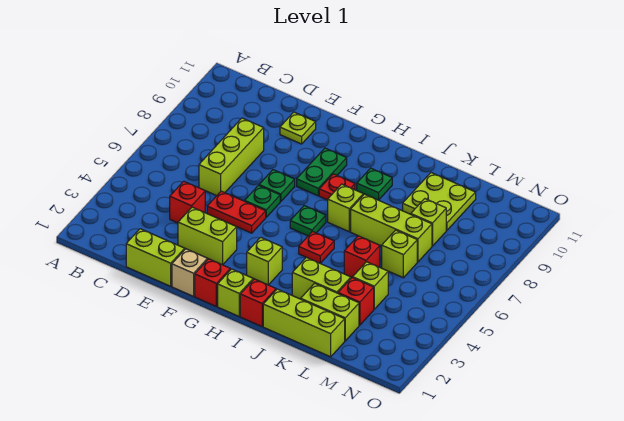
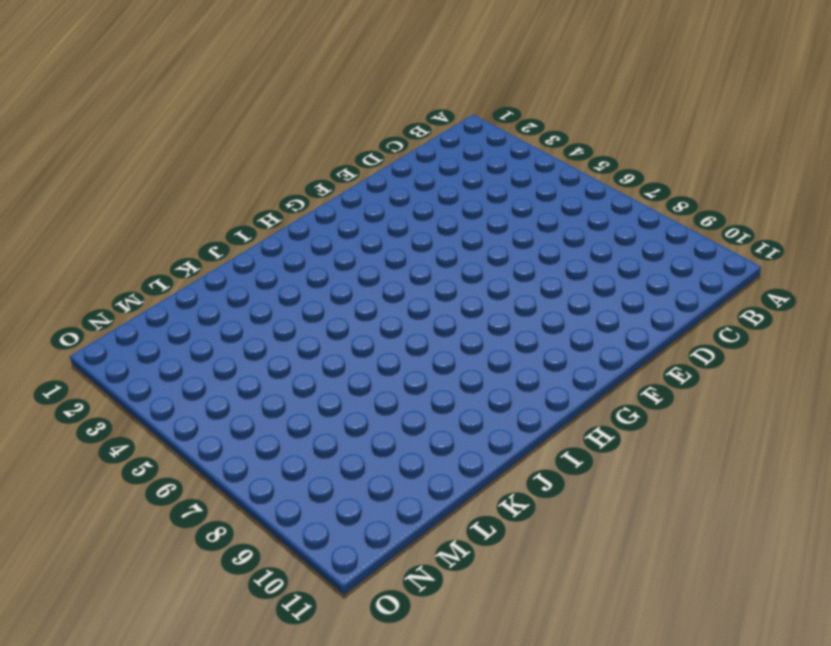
none -> lime 1x2 brick [126,229,185,286]
none -> red 1x1 brick [170,181,205,223]
none -> lime 1x3 brick [199,118,264,196]

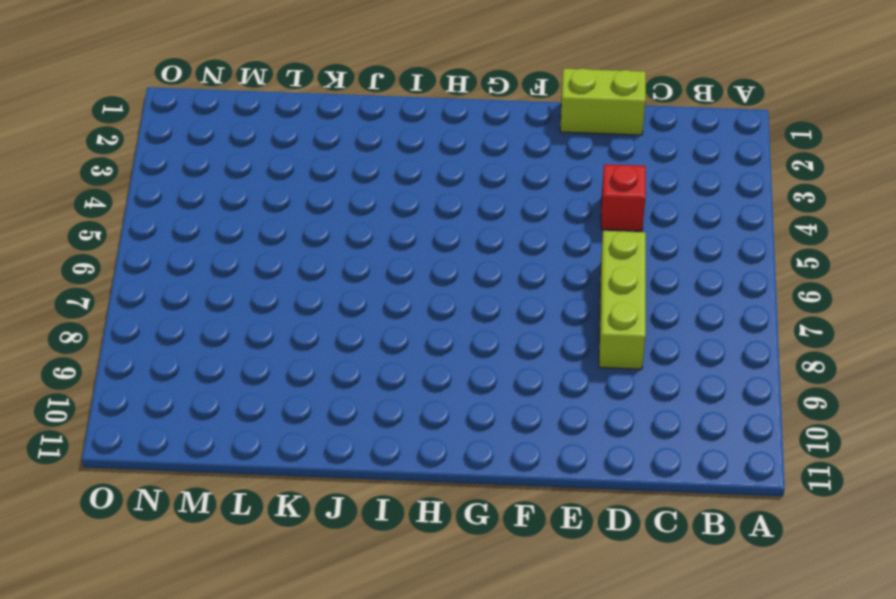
none -> lime 1x2 brick [178,207,237,265]
none -> red 1x2 plate [207,191,266,233]
none -> lime 1x1 plate [280,112,316,144]

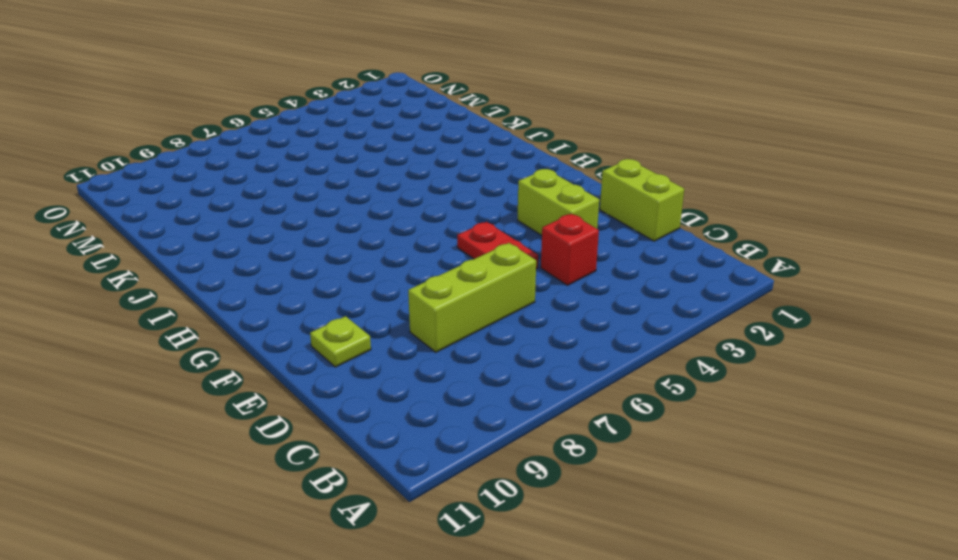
none -> tan 1x1 brick [172,249,207,296]
none -> green 1x1 plate [245,185,280,217]
none -> green 1x1 plate [259,170,295,202]

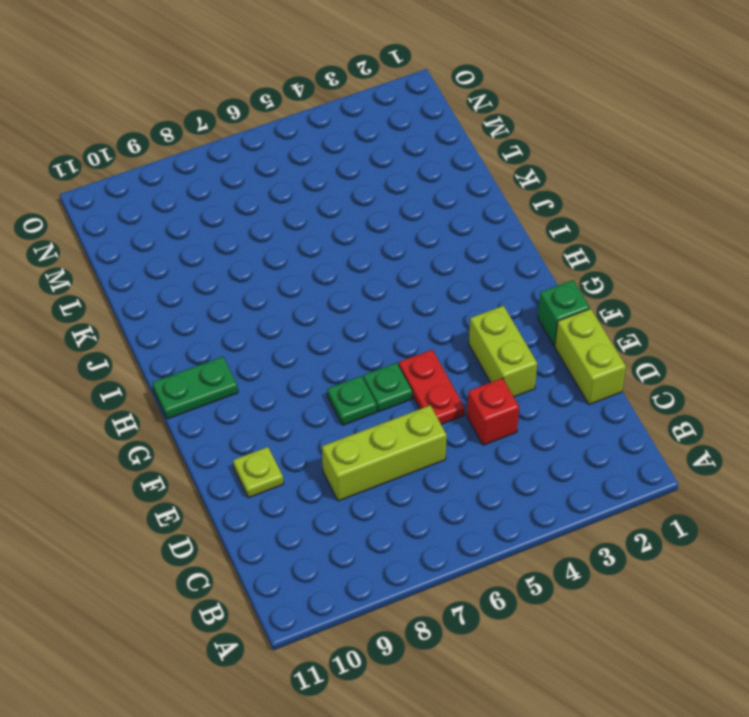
green 1x1 brick [538,280,590,346] -> tan 1x1 brick [172,249,207,296]
green 1x2 plate [152,357,238,419] -> green 1x2 plate moved to [297,148,347,196]
none -> red 1x1 brick [195,259,230,306]
none -> lime 1x1 brick [218,269,253,316]
none -> lime 1x1 brick [247,237,282,285]

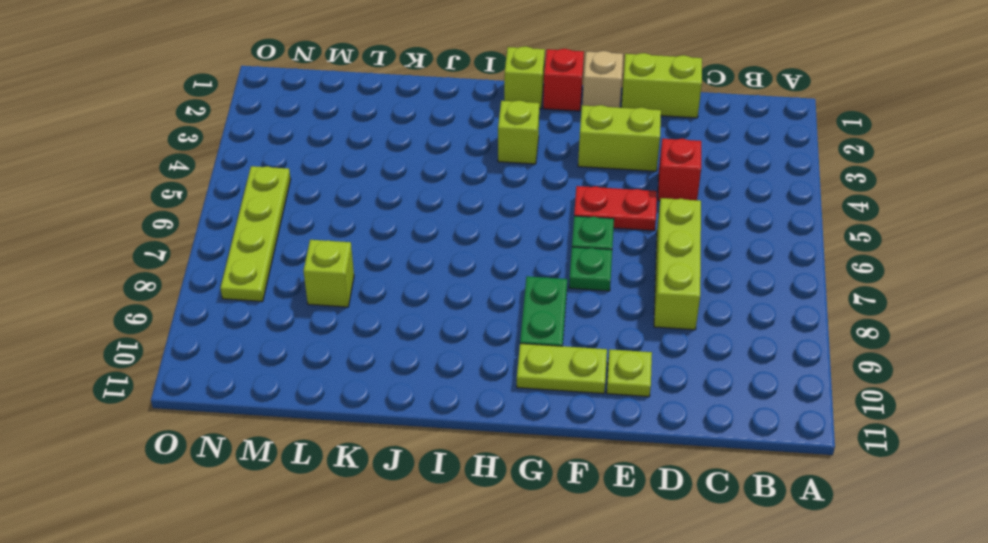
lime 1x2 plate [517,343,607,394] -> none
lime 1x4 plate [220,166,291,302] -> none
none -> green 1x1 plate [290,206,326,236]
none -> red 1x1 plate [319,174,355,200]
none -> red 1x1 brick [240,279,276,326]

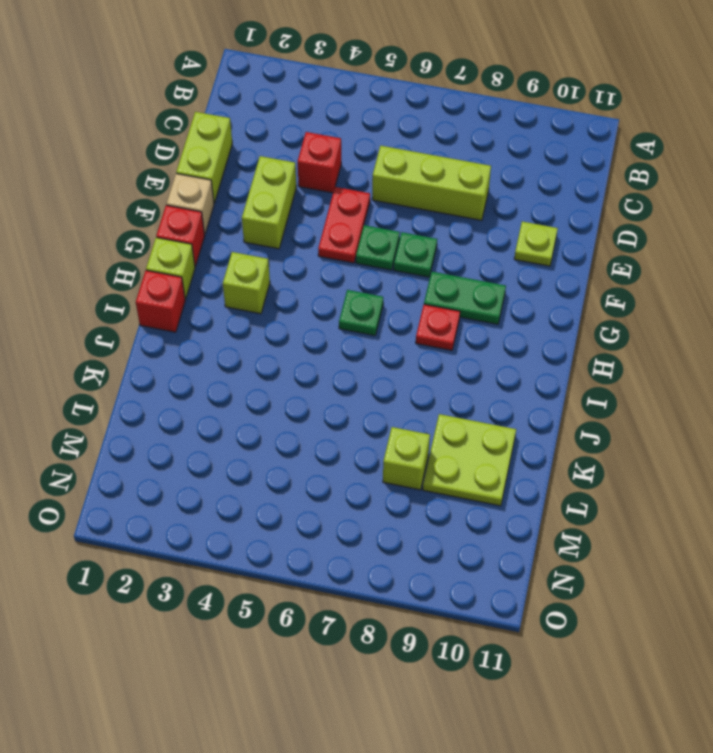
none -> red 1x1 plate [299,231,334,263]
none -> lime 1x1 brick [328,184,363,232]
none -> green 1x1 plate [357,168,392,200]

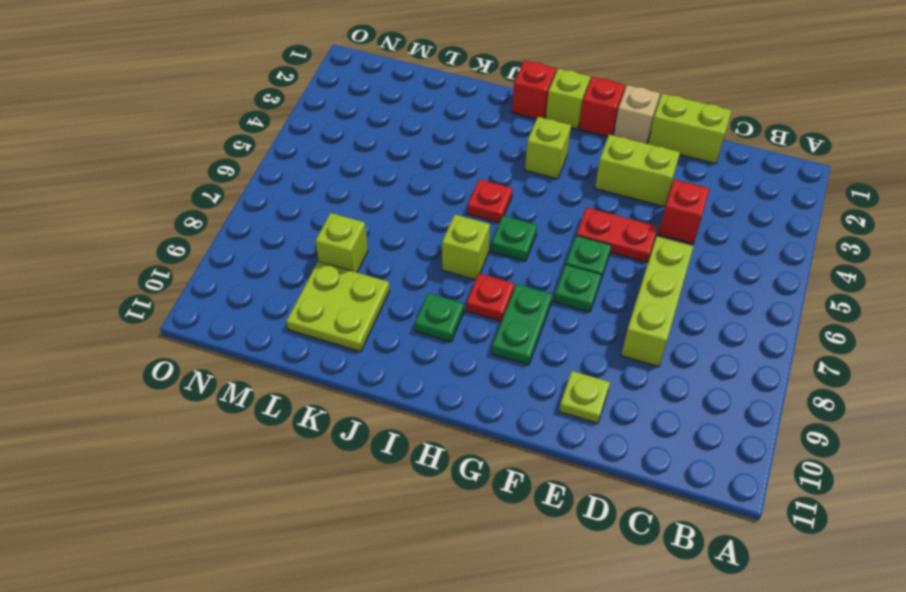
none -> lime 1x3 brick [263,289,345,357]
none -> lime 1x2 brick [292,257,351,299]
none -> lime 1x3 brick [351,194,432,262]

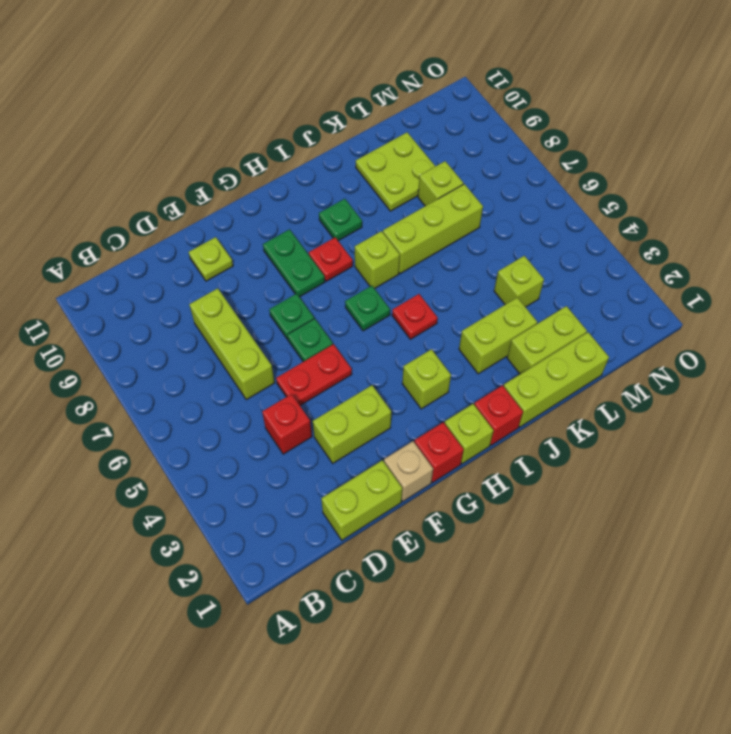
none -> red 1x1 brick [344,236,380,278]
none -> red 1x1 brick [338,278,374,325]
none -> lime 1x1 brick [382,230,417,278]

